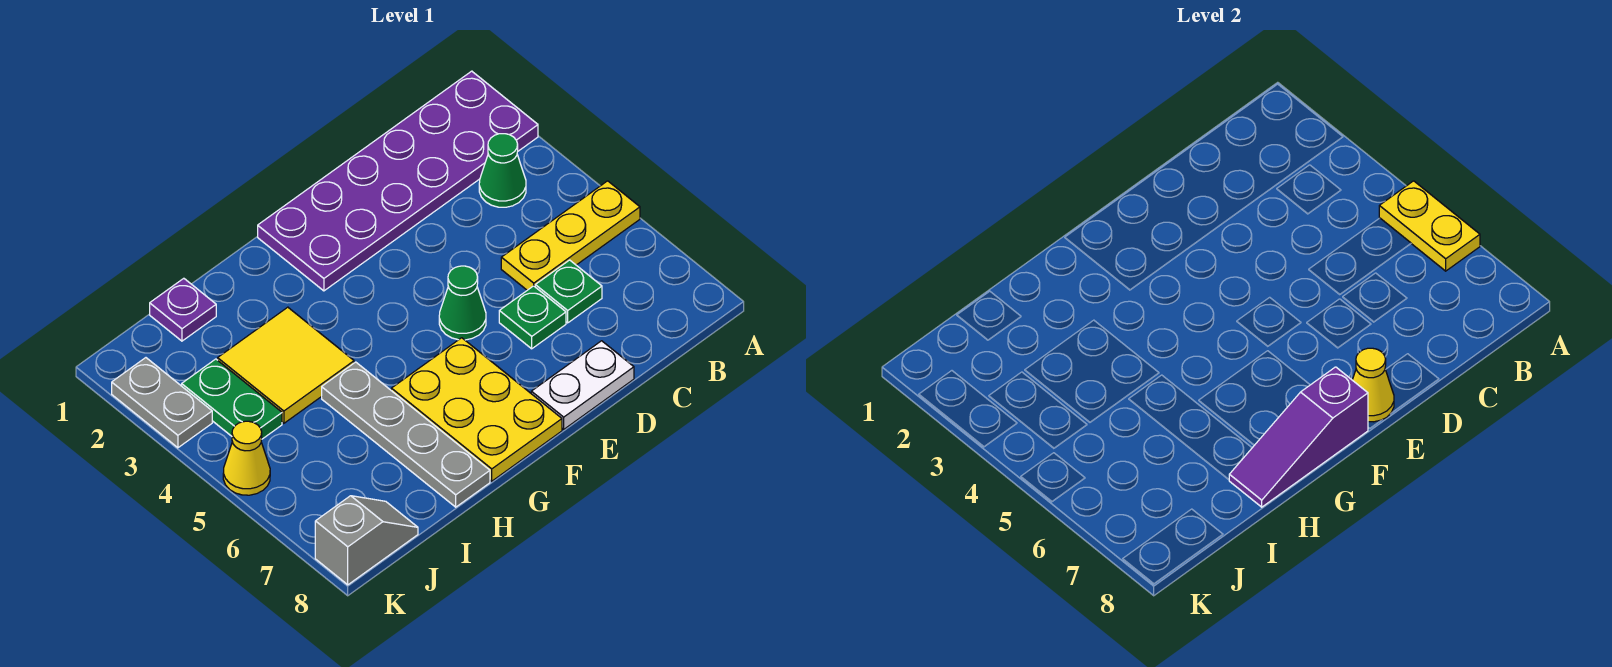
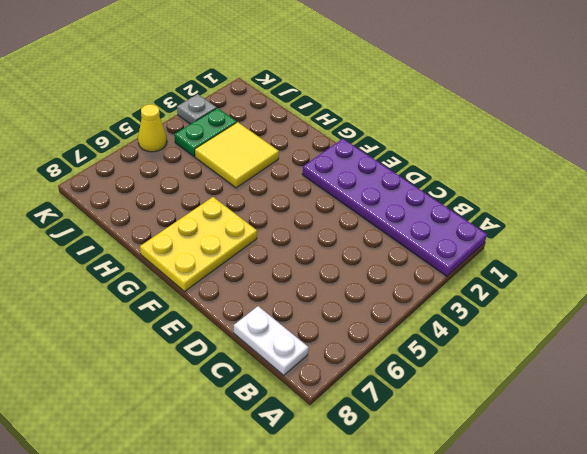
white 1x2 plate [234,306,309,375] -> white 1x2 plate moved to [531,341,634,429]
grey 1x1 plate [177,94,216,124] -> grey 1x2 plate [112,358,212,448]
none -> yellow 1x3 plate [501,181,640,290]
none -> green 1x1 cone [479,134,526,207]
none -> green 1x1 plate [535,260,602,323]

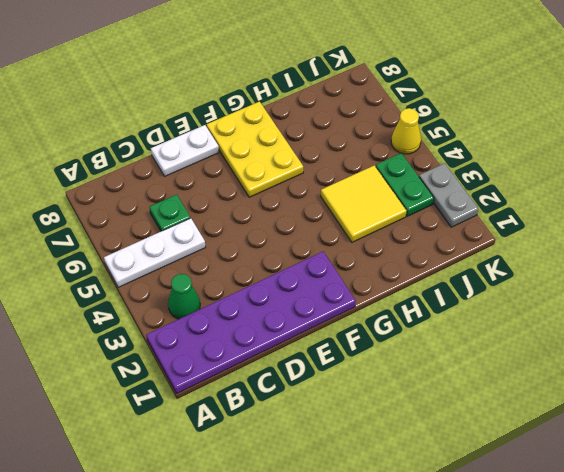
white 1x3 plate [104,218,206,287] -> yellow 1x3 plate [501,181,640,290]
none -> green 1x1 plate [499,286,566,349]
none -> green 1x1 cone [439,266,486,340]
none -> grey 1x4 plate [322,362,490,507]

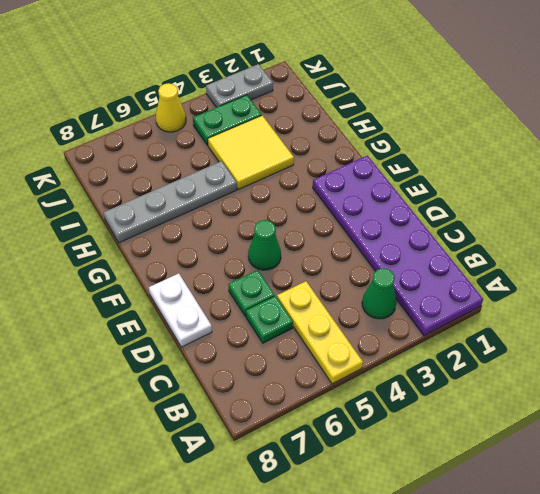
none -> yellow 2x3 plate [391,338,562,481]
none -> purple 1x1 plate [150,278,216,341]
none -> grey 1x2 slope [315,496,418,585]

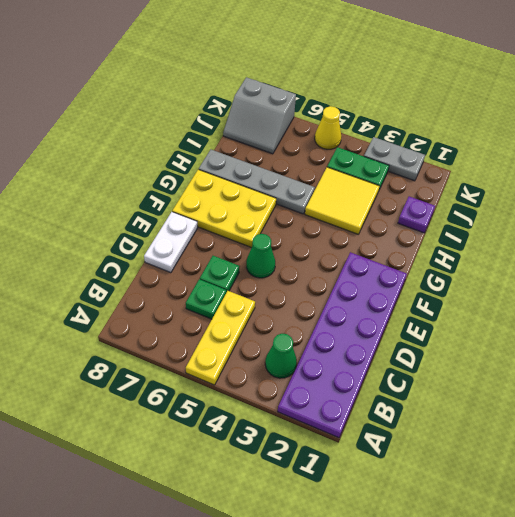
grey 2x2 slope [223,77,296,154] -> grey 1x2 slope [315,496,418,585]
none -> yellow 1x2 plate [1379,181,1480,271]
none -> yellow 1x1 cone [1353,348,1394,422]
none -> purple 1x3 slope [1229,367,1368,507]

